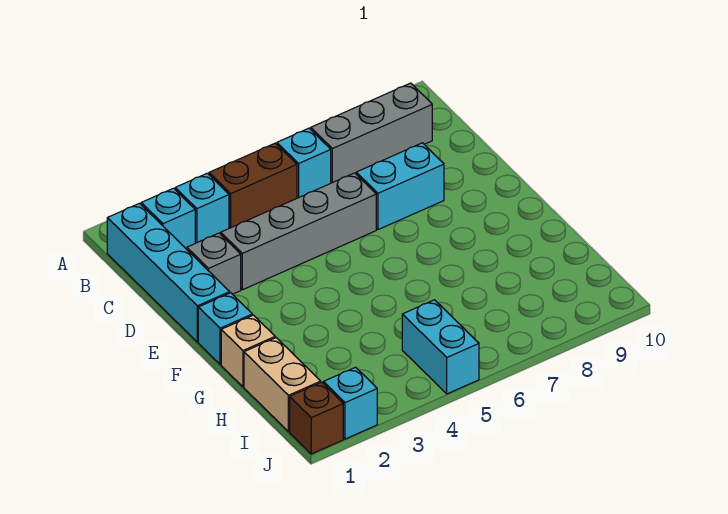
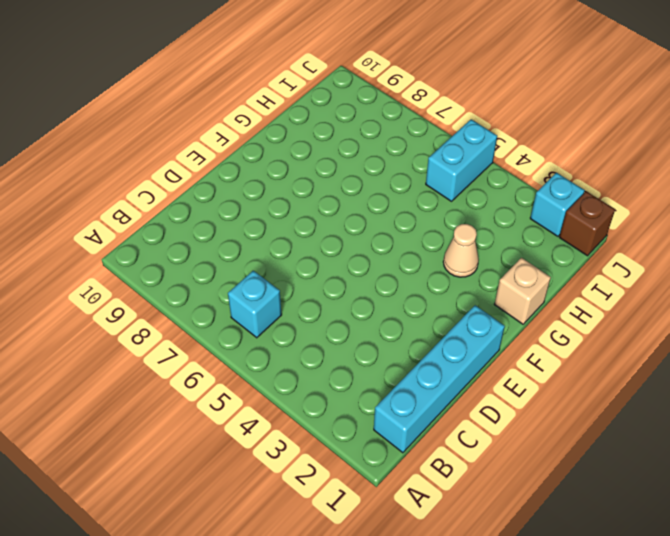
tan 1x1 cone [443,224,479,277] -> none
none -> cyan 1x1 brick [141,188,195,249]
none -> cyan 1x1 brick [175,173,229,243]
none -> brown 1x2 brick [209,143,297,228]

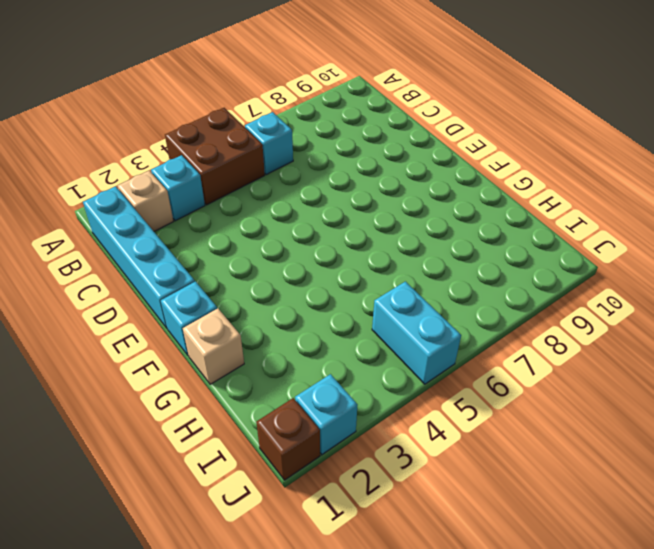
brown 2x2 brick [165,108,265,205] -> brown 1x2 brick [209,143,297,228]
tan 1x1 brick [118,171,174,231] -> cyan 1x1 brick [141,188,195,249]
none -> grey 1x3 brick [311,83,432,183]
none -> grey 1x1 brick [187,233,241,294]
none -> grey 1x4 brick [221,173,376,290]

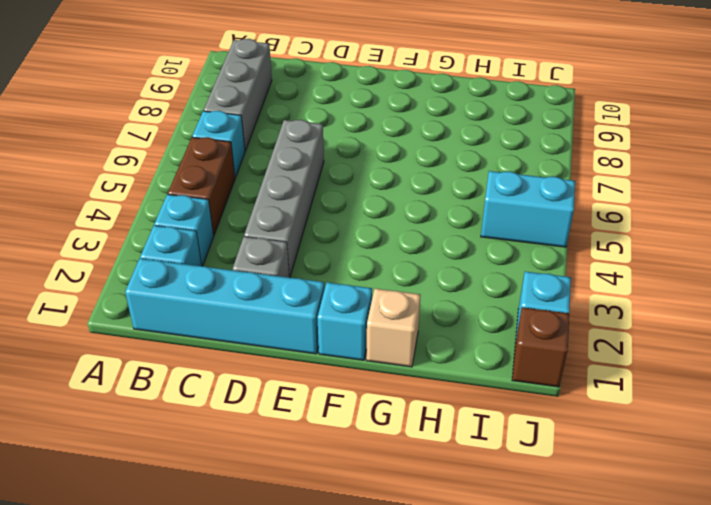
none -> cyan 1x2 brick [356,143,444,230]
none -> tan 1x2 brick [244,338,321,432]

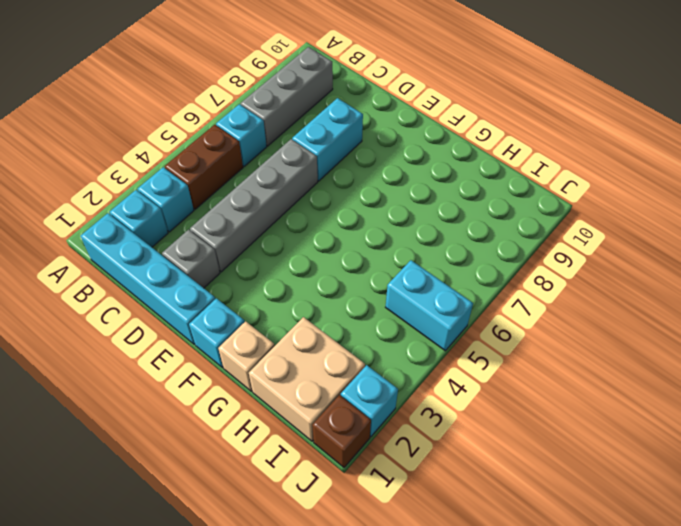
tan 2x2 brick [249,317,365,441] -> tan 1x2 brick [244,338,321,432]

